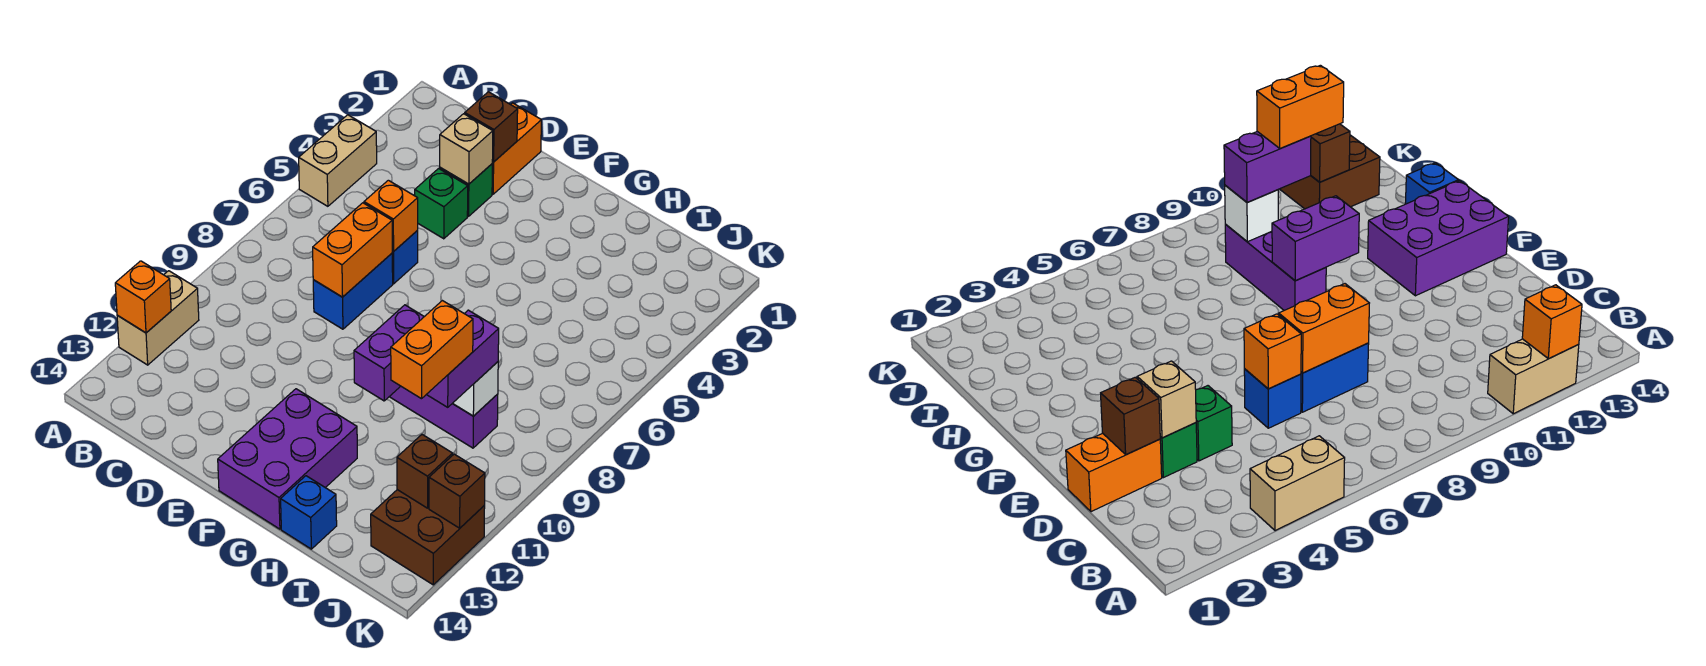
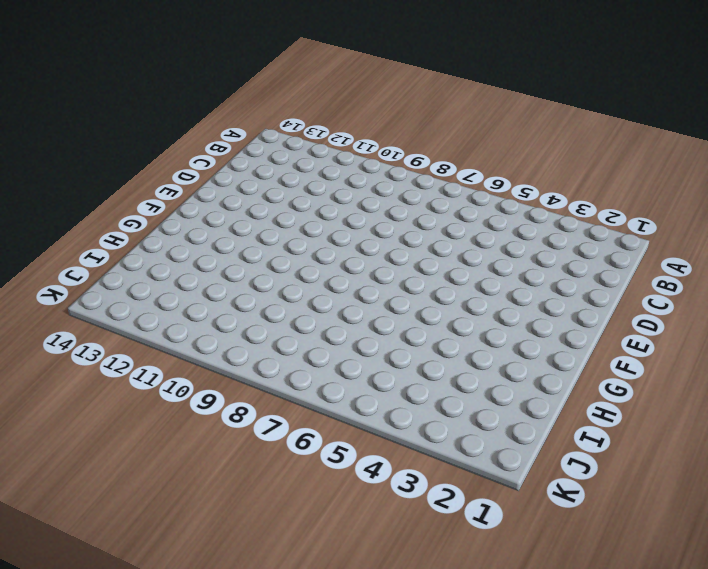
none -> tan 1x2 brick [299,115,377,206]
none -> tan 1x2 brick [117,271,199,365]
none -> orange 1x2 brick [492,103,541,194]

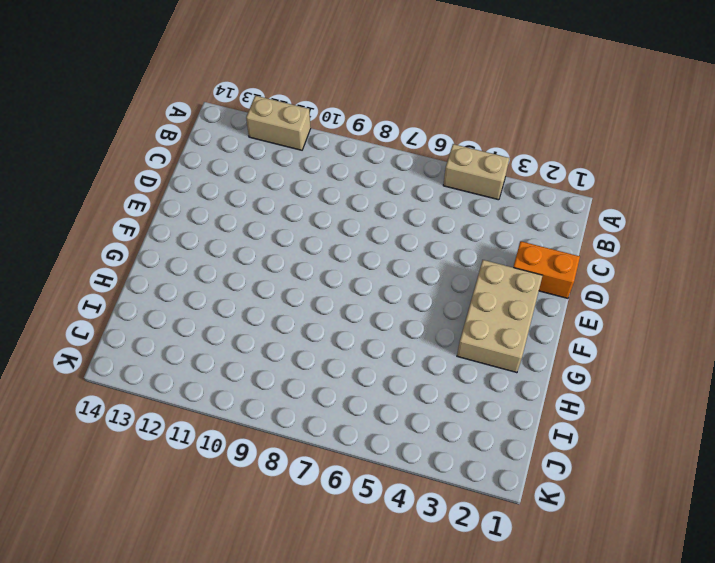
tan 2x3 brick [457,260,543,373] -> none
none -> green 1x1 brick [440,164,492,216]
none -> green 1x1 brick [415,169,468,239]
none -> blue 1x1 brick [392,231,418,284]

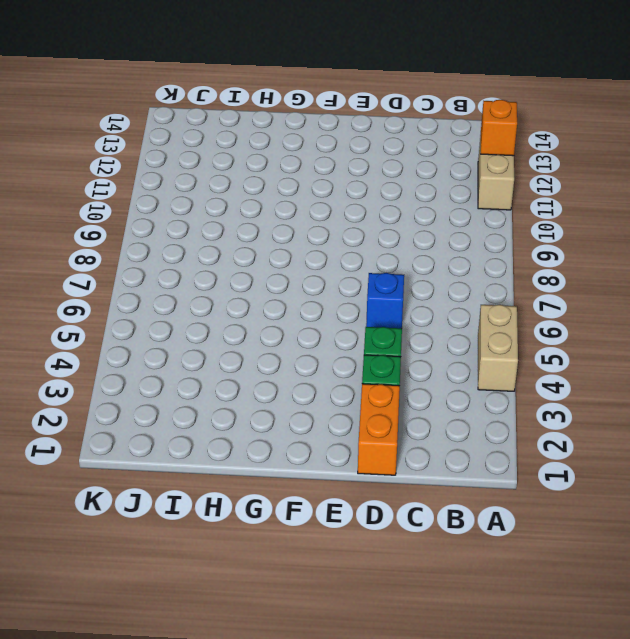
none -> blue 1x2 brick [313,253,393,329]
none -> purple 2x3 brick [218,389,357,529]
none -> purple 1x3 brick [389,386,498,448]

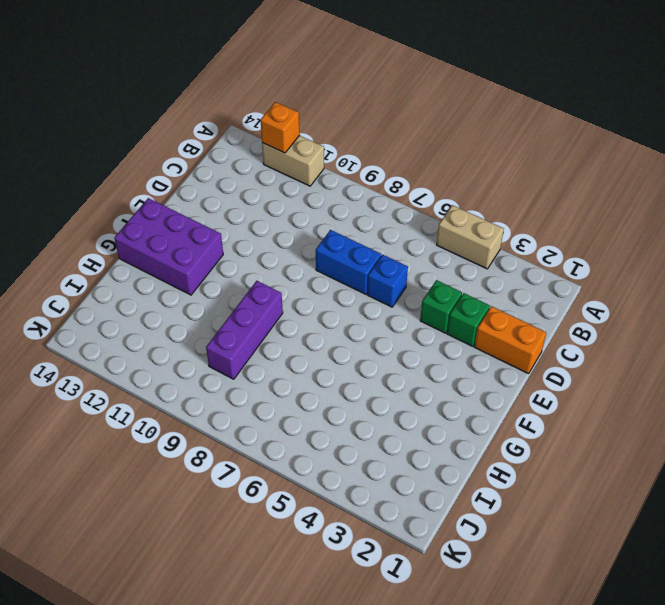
none -> blue 1x1 brick [281,476,337,549]
none -> brown 2x2 brick [371,490,485,585]
none -> brown 1x1 brick [465,92,518,162]

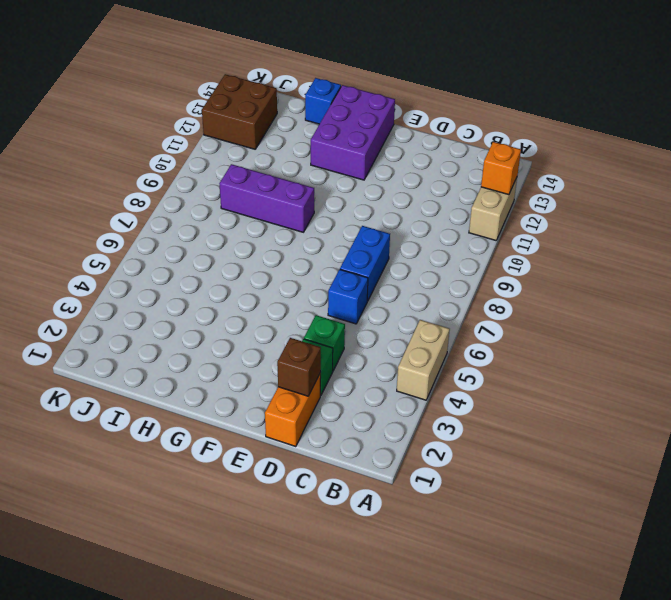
none -> tan 1x1 brick [440,114,493,184]
none -> orange 1x1 brick [364,180,418,252]
none -> orange 1x2 brick [313,203,392,297]

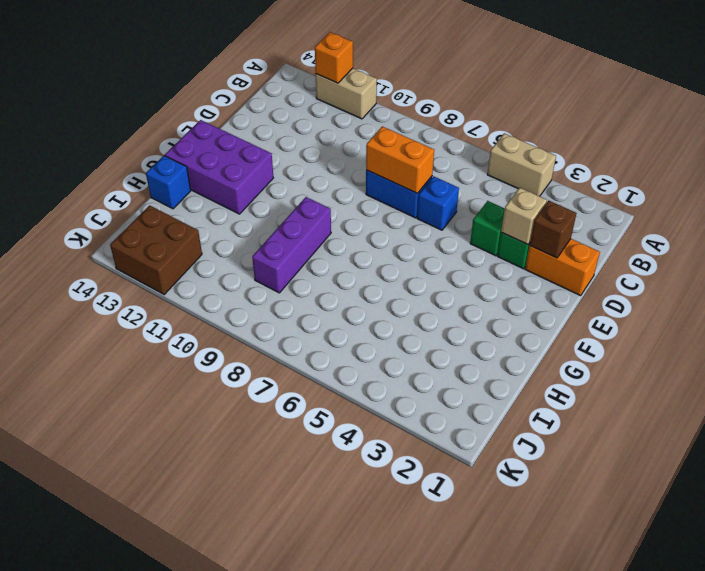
none -> orange 1x1 brick [364,180,418,252]
none -> purple 1x2 brick [354,305,424,401]
none -> white 1x1 brick [453,362,498,416]

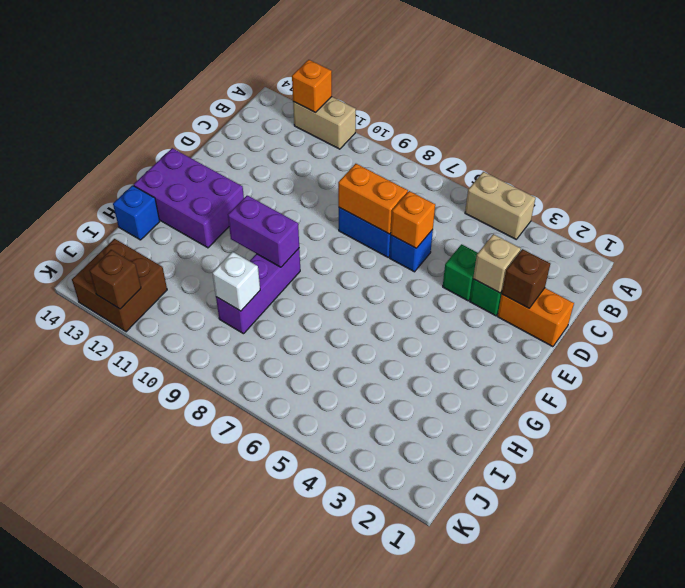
none -> brown 1x1 brick [397,435,453,508]
none -> purple 1x2 brick [426,310,499,407]
none -> orange 1x2 brick [391,301,473,399]

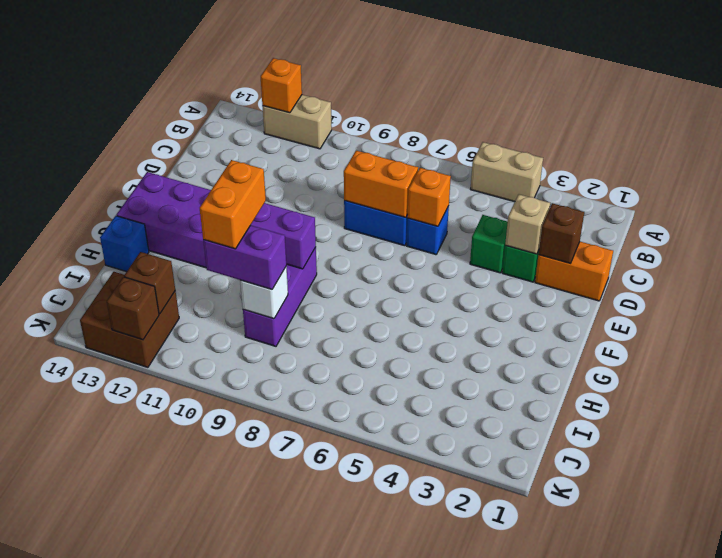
orange 1x2 brick [200,160,266,249] -> orange 1x2 brick turned to [391,301,473,399]

